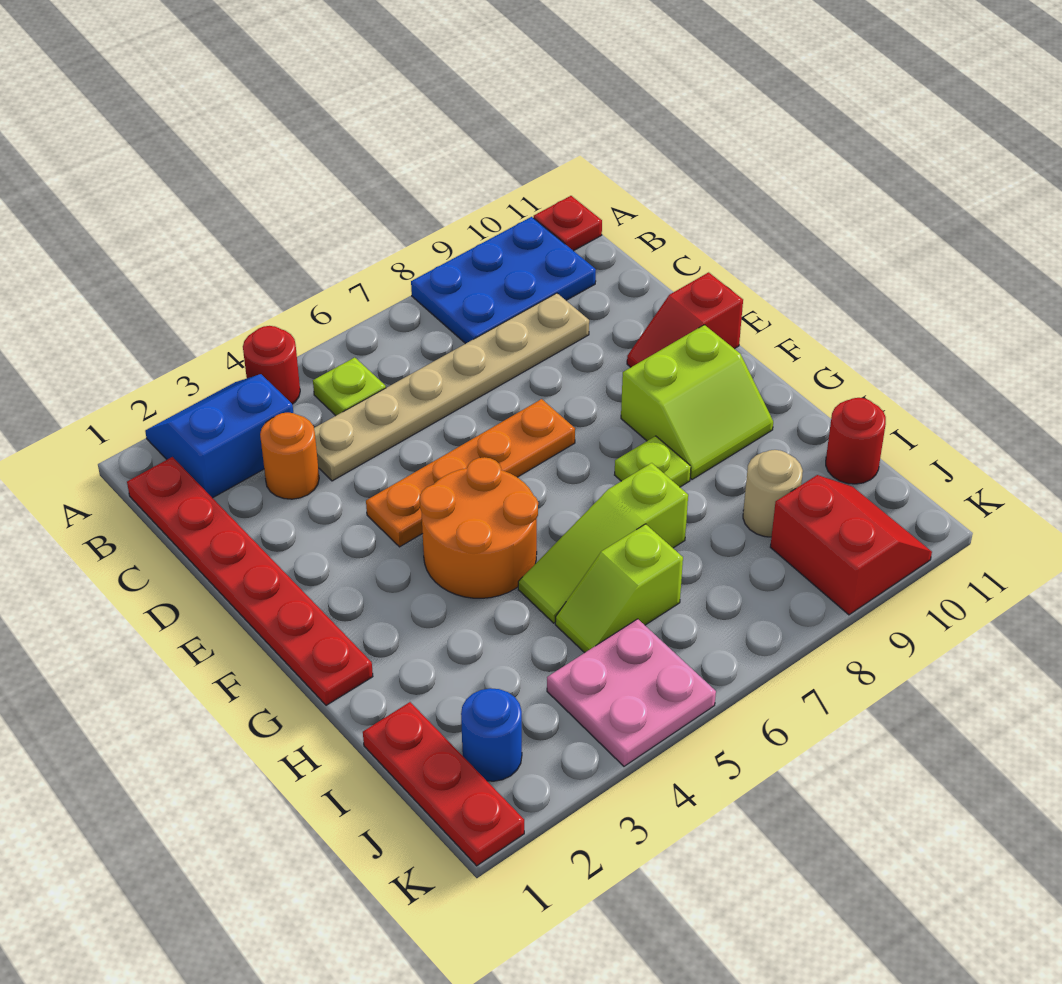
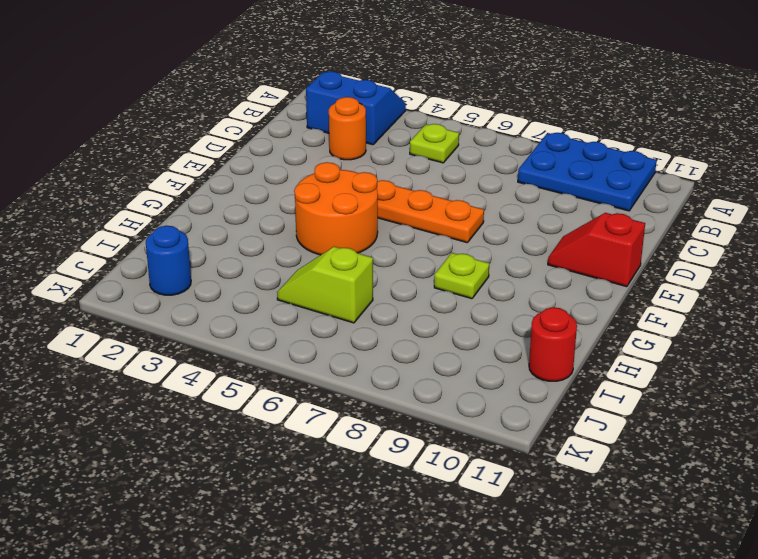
none -> red 1x1 round brick [243,326,300,404]
none -> red 1x1 plate [534,196,602,251]
none -> red 1x6 plate [127,457,373,705]

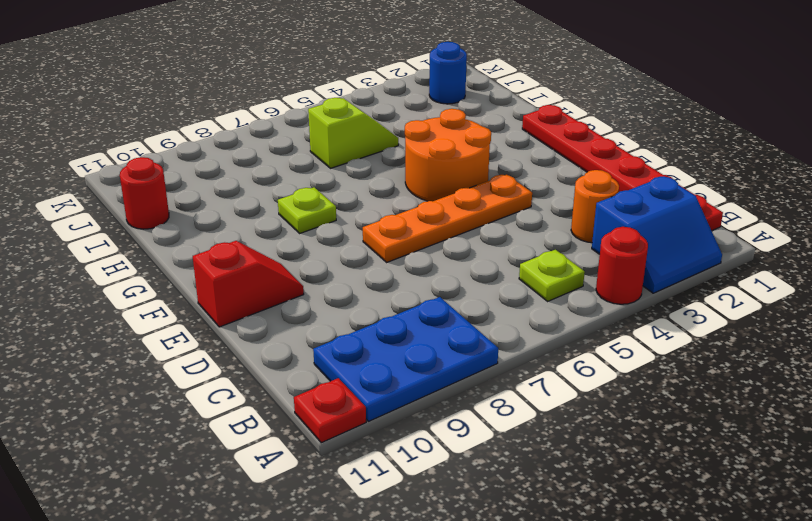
none -> tan 1x6 plate [314,293,589,481]
none -> lime 2x2 slope [621,325,773,479]
none -> lime 1x3 slope [518,463,688,623]

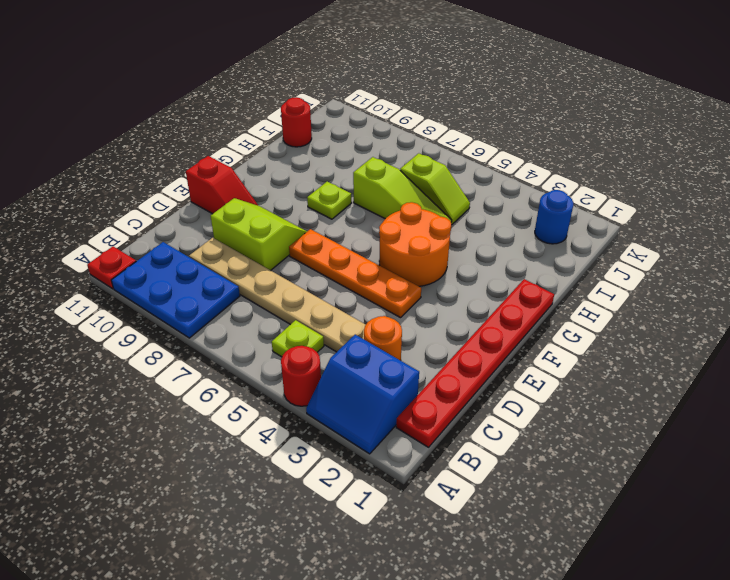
lime 2x2 slope [211,198,307,270] -> lime 2x2 slope moved to [621,325,773,479]
none -> red 1x3 plate [363,702,524,866]
none -> tan 1x1 round brick [743,450,803,537]
none -> pink 2x2 plate [547,619,716,766]

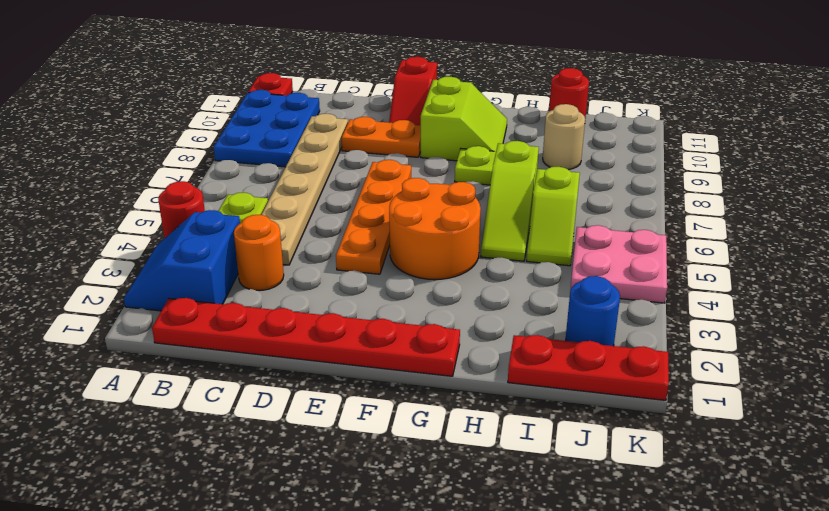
orange 1x2 plate [342,117,421,157] -> none
none -> red 2x2 slope [770,475,932,615]

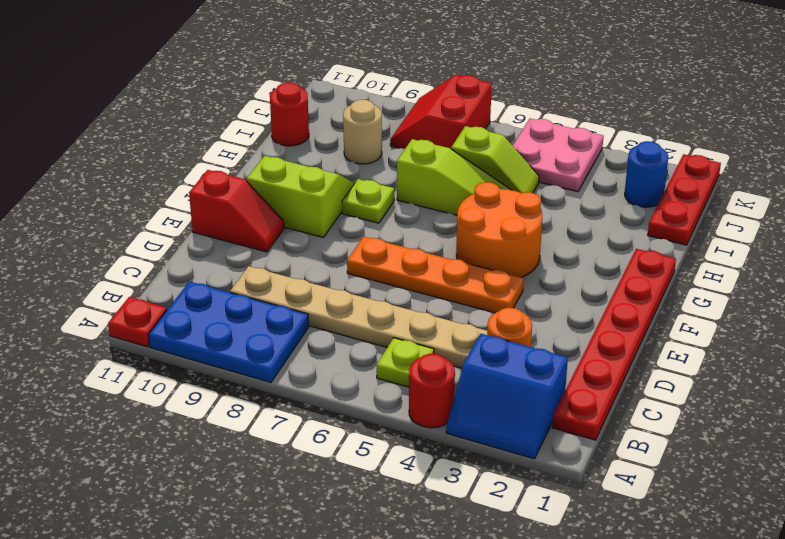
red 2x2 slope [390,75,492,149] -> red 2x2 slope moved to [770,475,932,615]

